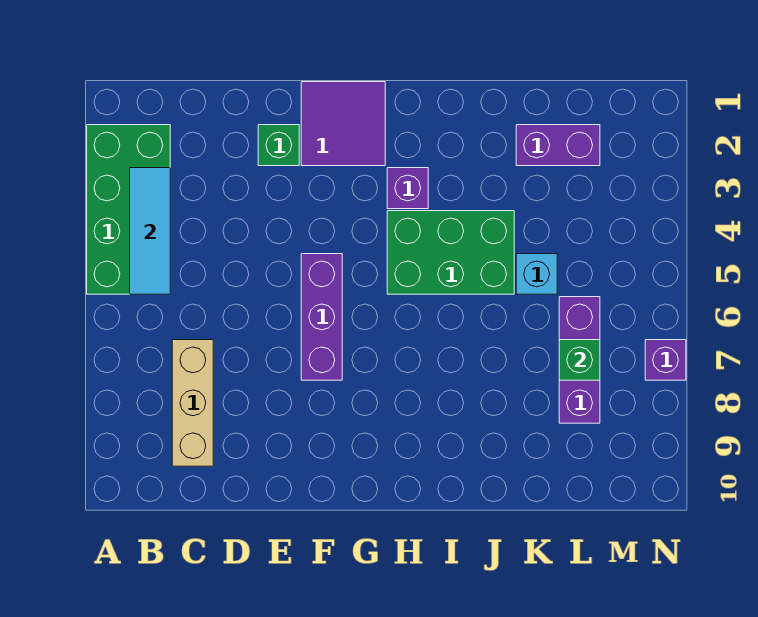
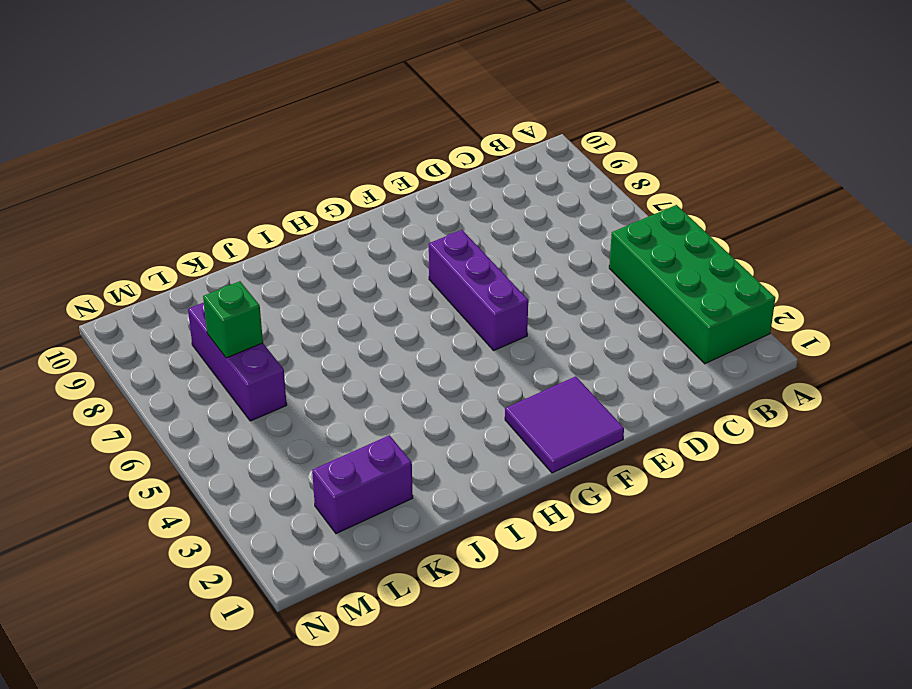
none -> tan 1x3 brick [172,340,213,466]
none -> green 1x1 brick [258,125,299,166]
none -> purple 1x1 brick [387,168,428,209]

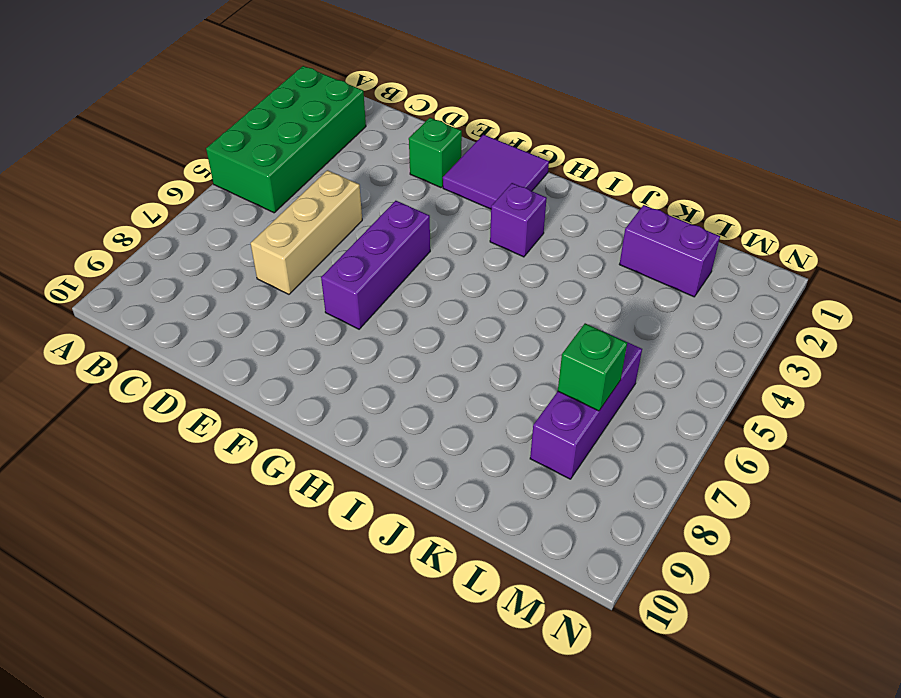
tan 1x3 brick [251,170,362,294] -> tan 1x3 brick moved to [172,340,213,466]
none -> green 2x3 brick [387,211,514,294]
none -> cyan 1x1 brick [516,254,557,294]
none -> purple 1x1 brick [645,340,686,380]

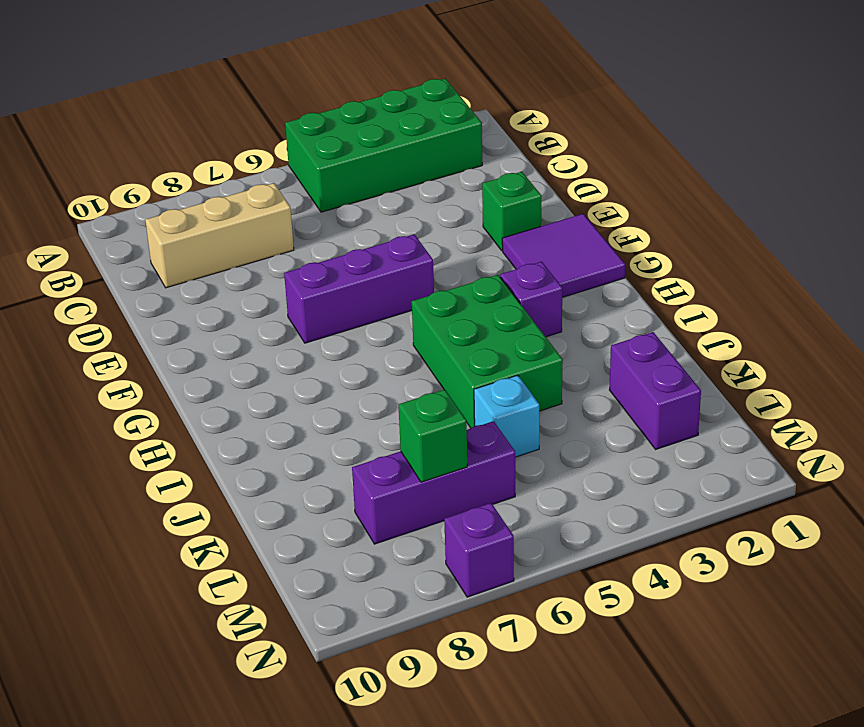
none -> cyan 1x3 tile [130,168,170,294]

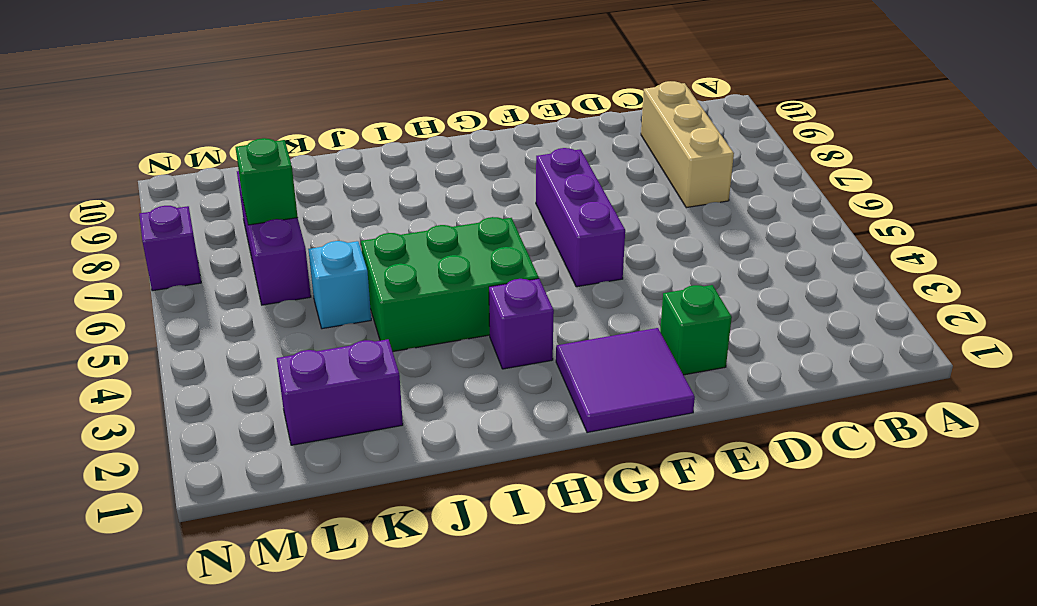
none -> green 2x4 brick [87,125,170,294]
none -> cyan 1x3 tile [130,168,170,294]

